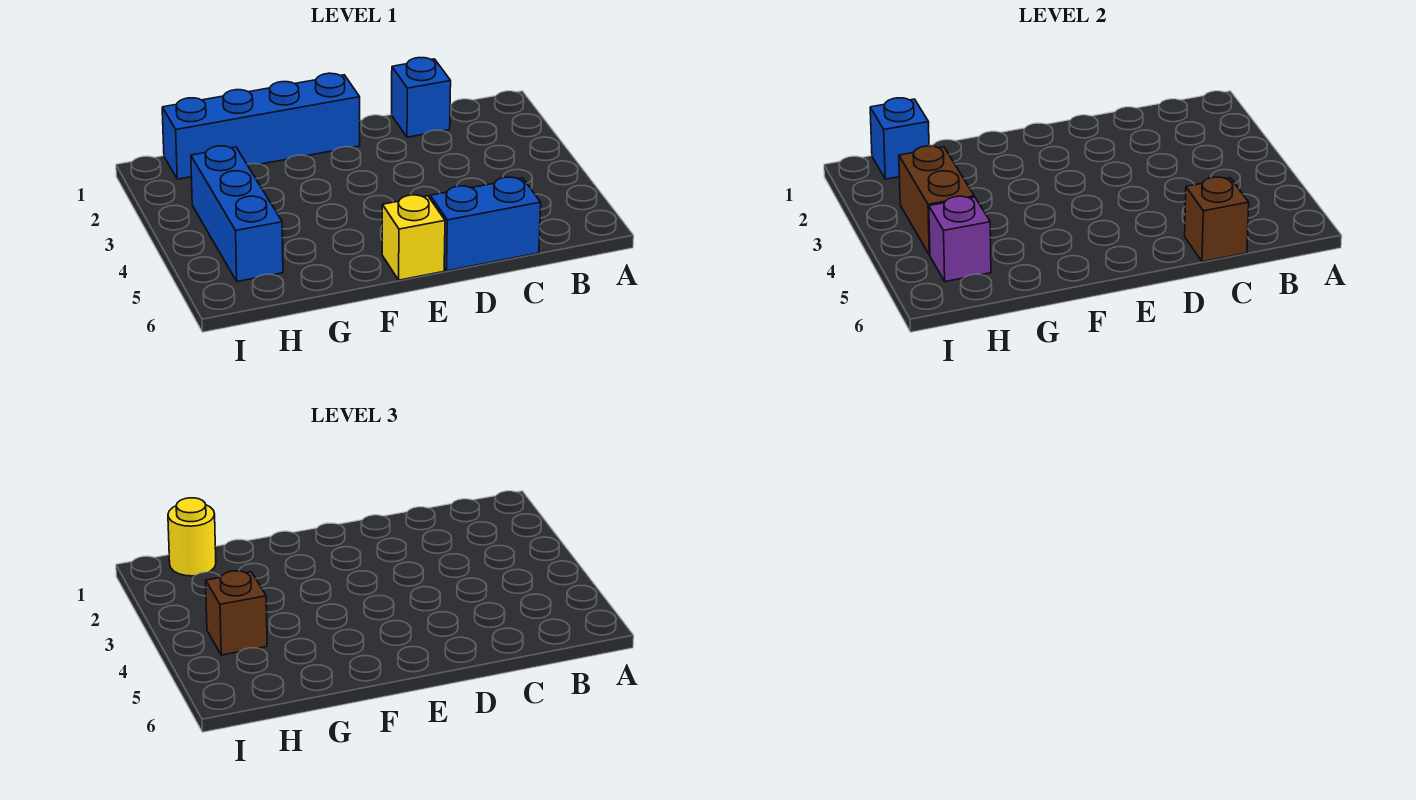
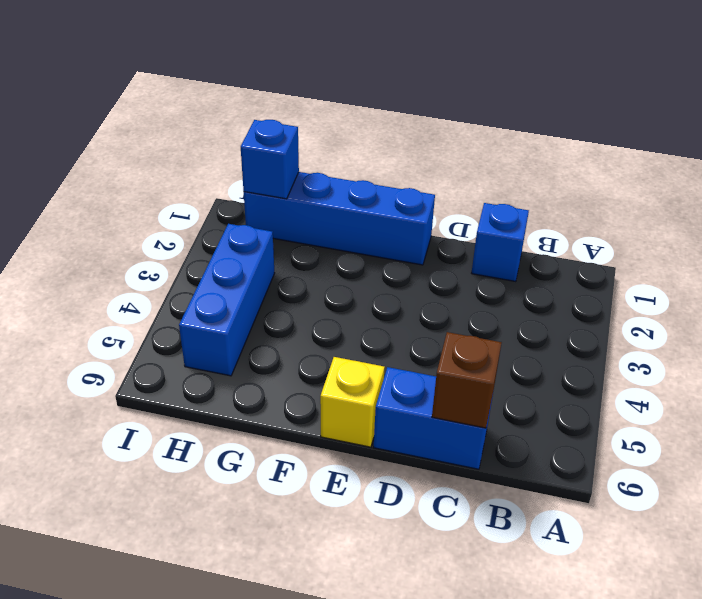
none -> brown 1x2 brick [899,146,974,255]
none -> purple 1x1 brick [929,196,991,282]

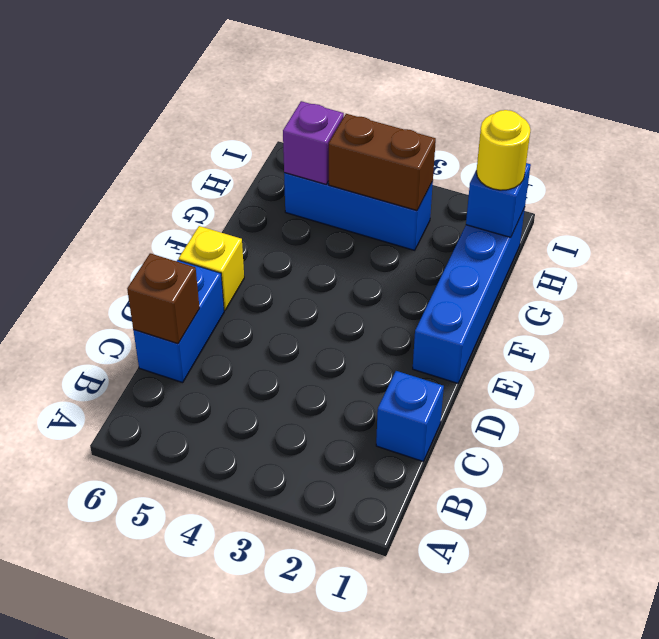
none -> brown 1x1 brick [206,571,267,655]

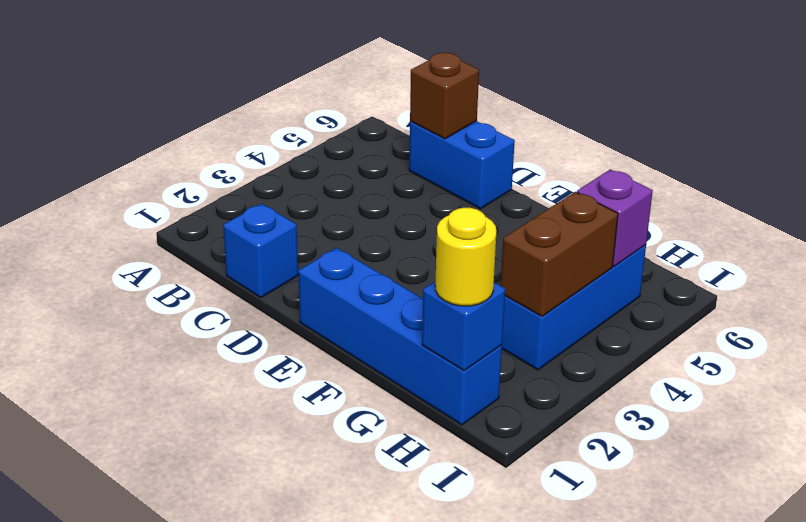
none -> yellow 1x1 brick [382,195,445,280]
none -> brown 1x1 brick [206,571,267,655]

